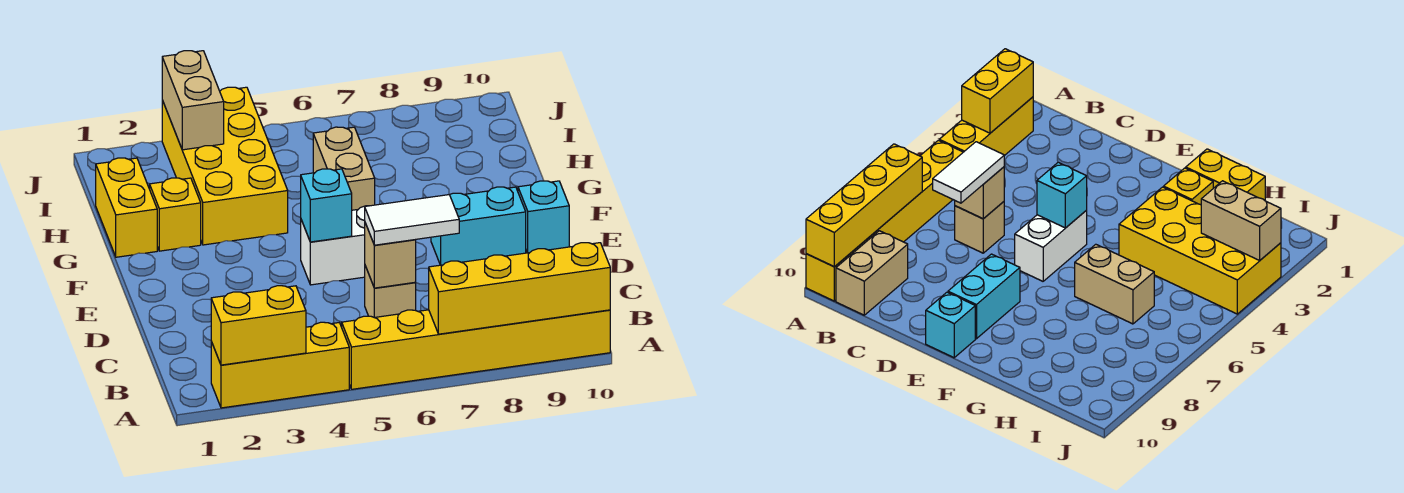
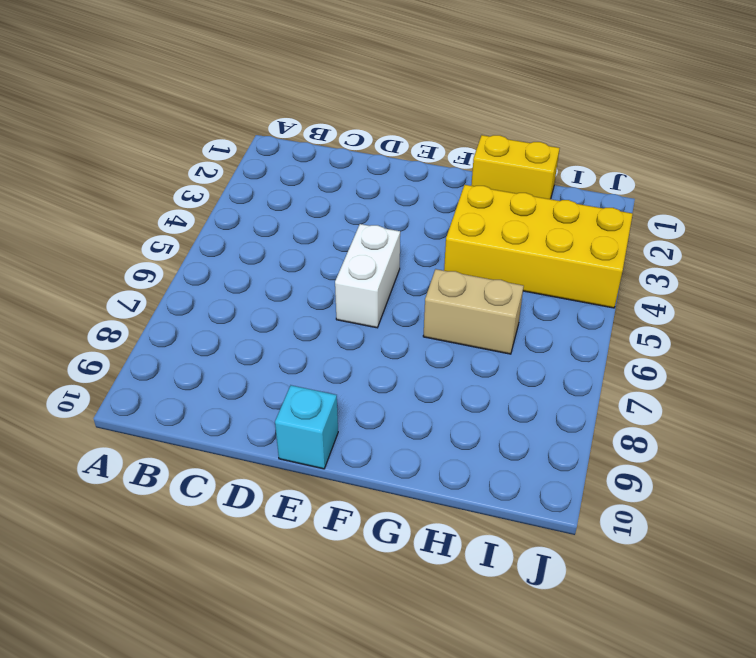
none -> yellow 1x3 brick [211,322,349,408]
none -> yellow 1x6 brick [342,310,610,389]
none -> tan 1x2 brick [836,231,908,315]

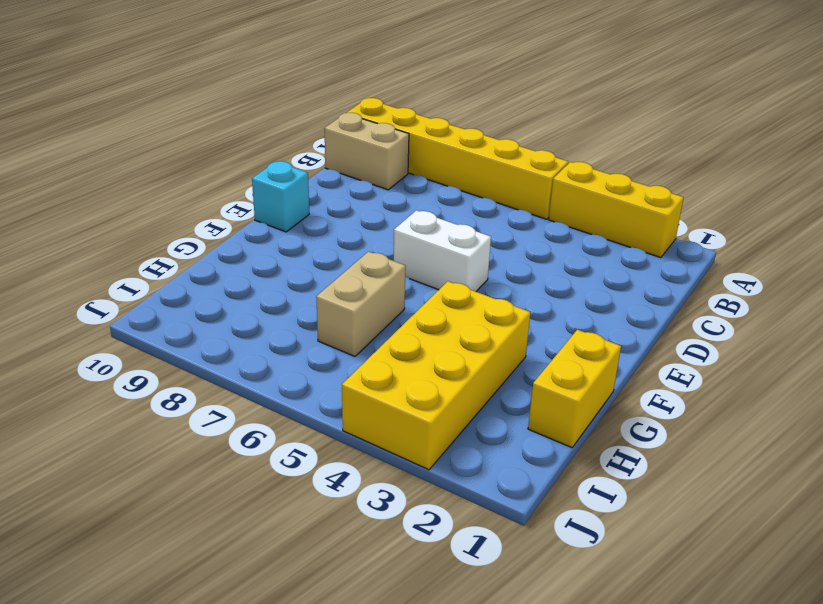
none -> tan 1x1 brick [365,266,416,318]
none -> cyan 1x2 brick [431,187,526,265]
none -> yellow 1x1 brick [150,178,201,251]

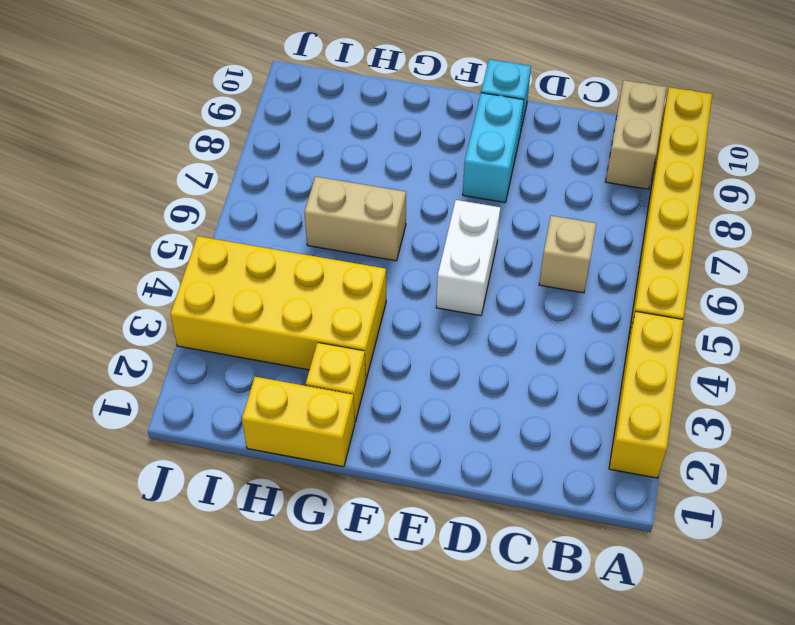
none -> yellow 1x2 brick [211,286,306,365]
none -> yellow 1x4 brick [429,243,610,334]
none -> tan 1x1 brick [365,223,416,288]

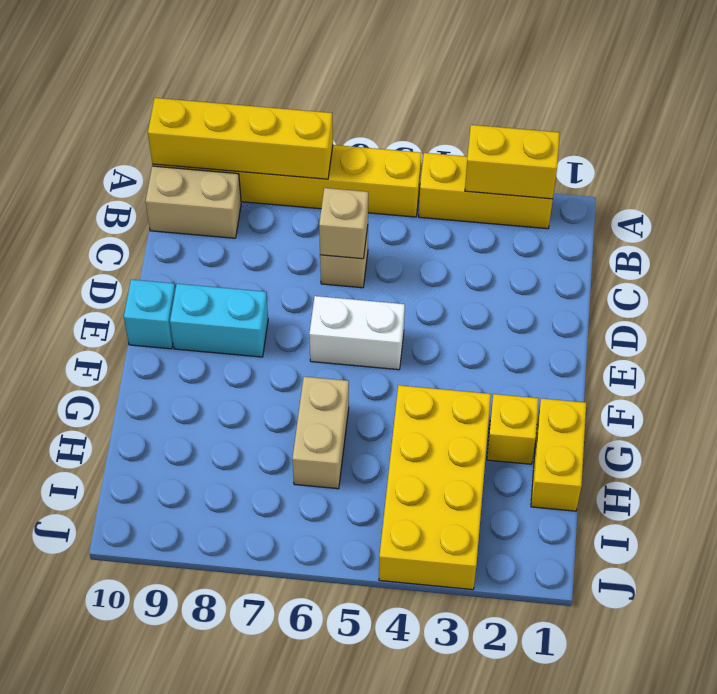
none -> cyan 1x1 brick [301,169,352,242]
none -> tan 1x2 brick [162,51,224,150]
none -> white 1x2 tile [365,195,459,245]

